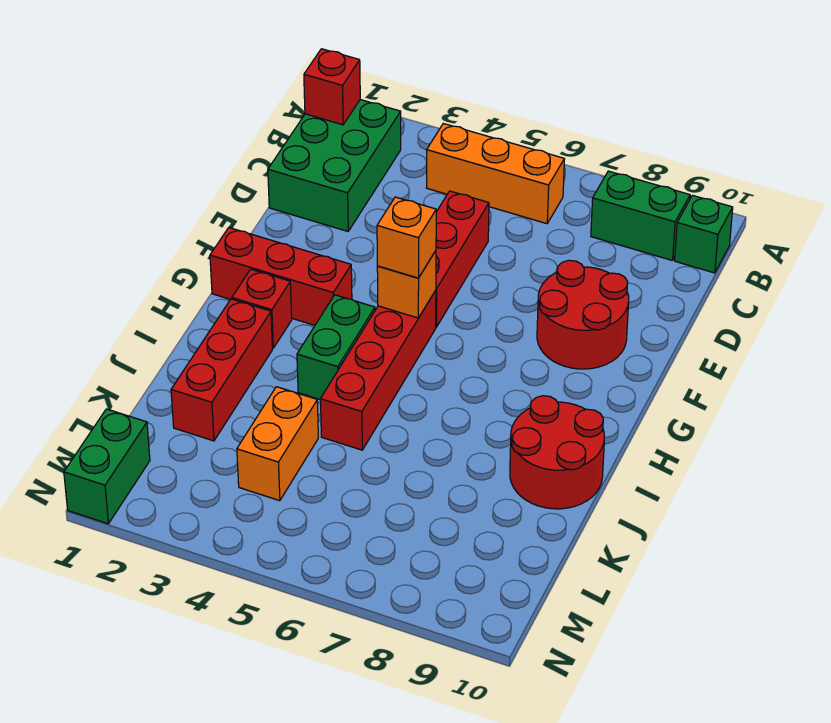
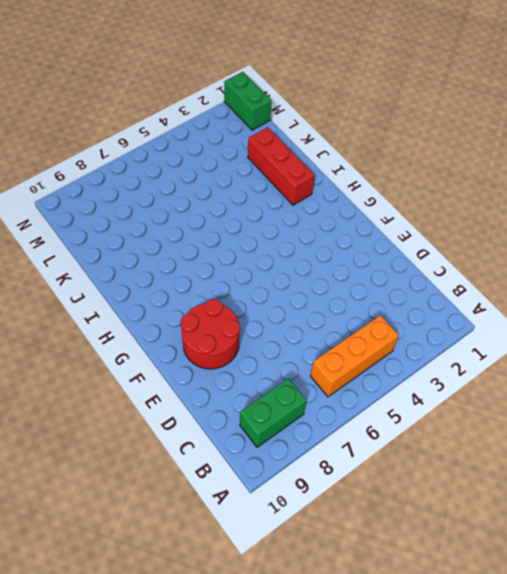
none -> green 2x3 brick [268,100,401,231]
none -> green 1x1 brick [675,195,733,273]
none -> red 1x3 brick [436,191,489,327]

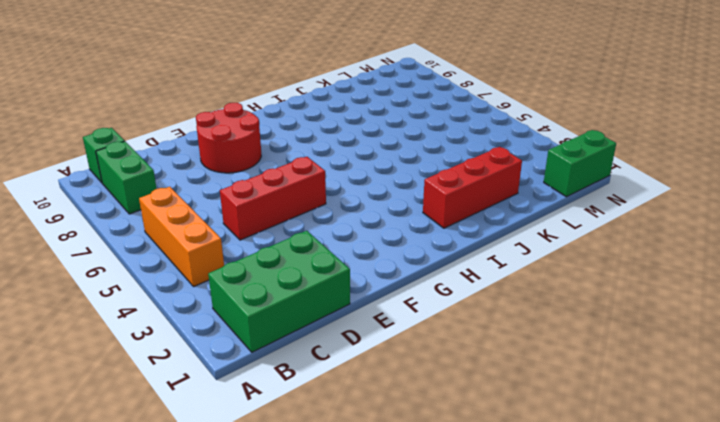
none -> red 1x3 brick [210,228,352,325]
none -> red 1x4 brick [320,290,436,450]
none -> red 1x1 brick [232,269,292,348]

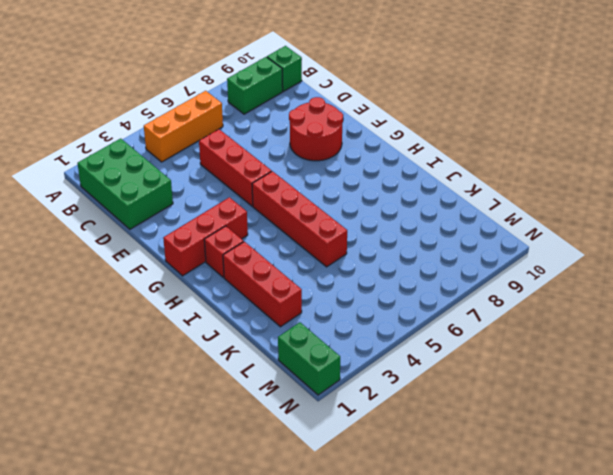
none -> green 1x2 brick [297,295,375,399]
none -> red 2x2 round brick [510,396,604,509]
none -> orange 1x2 brick [237,387,318,501]

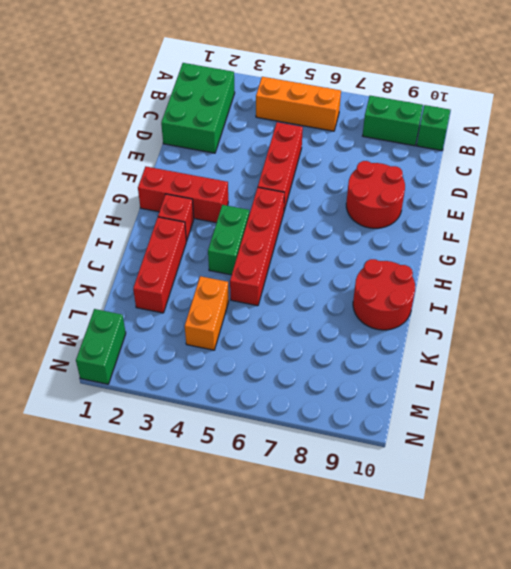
none -> red 1x1 brick [304,49,360,125]
none -> orange 1x1 brick [377,251,436,318]
none -> orange 1x1 brick [377,197,436,278]

